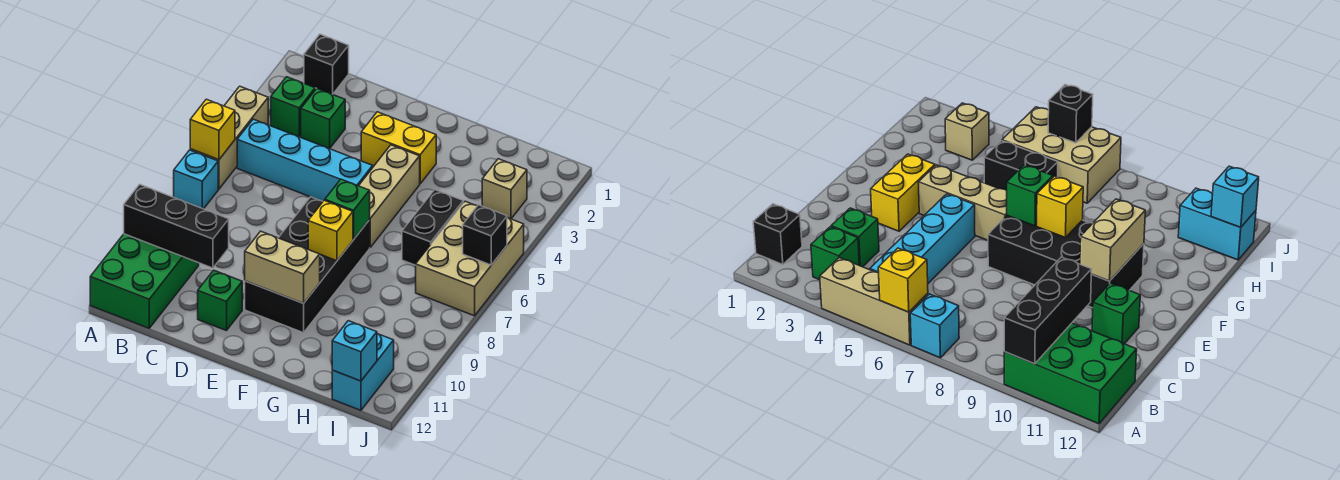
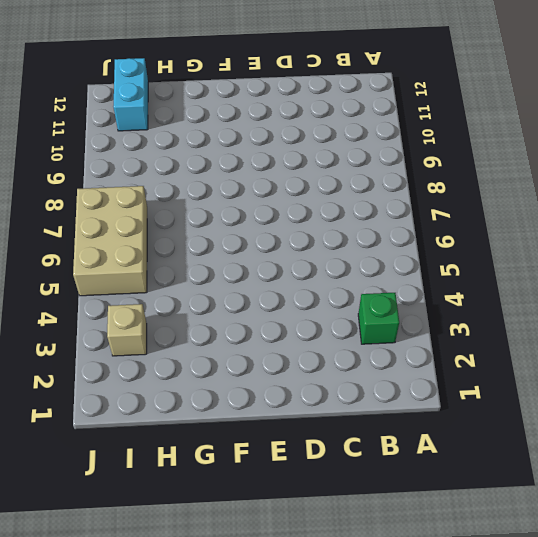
none -> tan 1x3 brick [190,86,268,189]
none -> cyan 1x1 brick [174,150,218,209]
none -> green 2x3 brick [90,234,199,328]

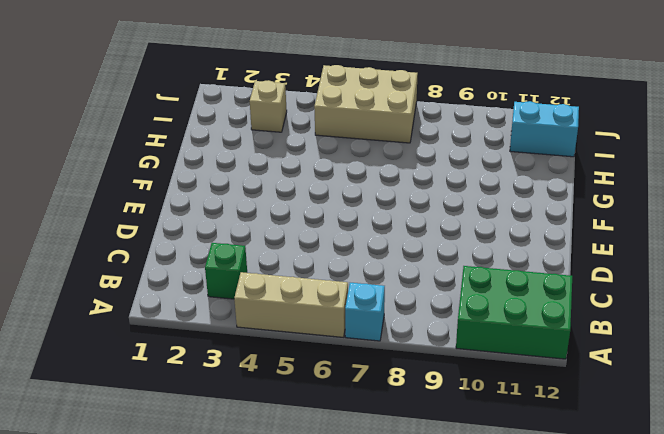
none -> black 1x1 brick [304,34,349,94]
none -> cyan 1x4 brick [237,119,373,201]
none -> green 1x1 brick [301,89,345,149]

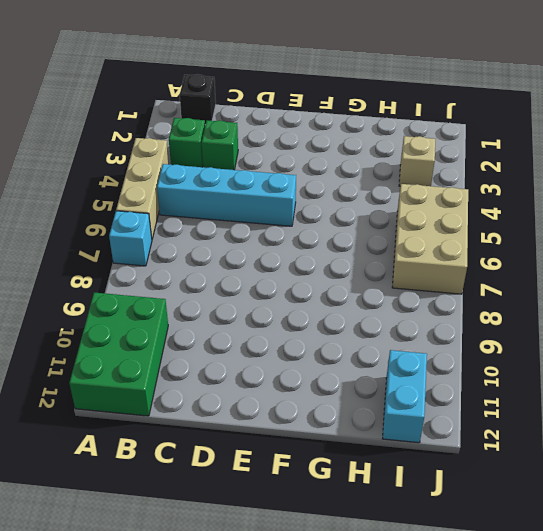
none -> green 1x1 brick [198,270,242,331]
none -> yellow 1x2 brick [361,112,436,184]
none -> black 2x4 brick [245,197,370,333]

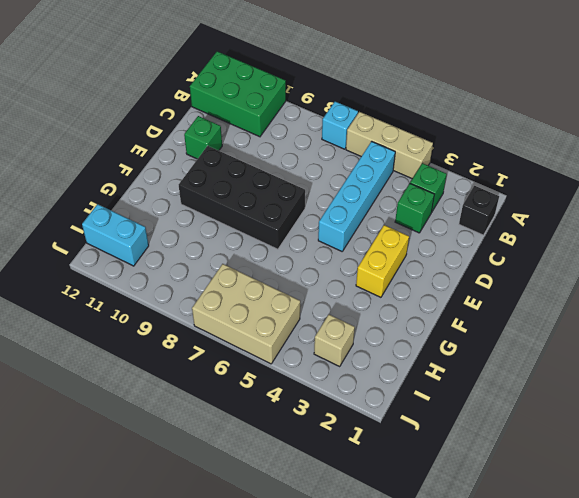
none -> tan 1x3 brick [359,145,420,247]
none -> black 1x2 brick [402,190,463,265]
none -> yellow 1x1 brick [190,99,235,160]

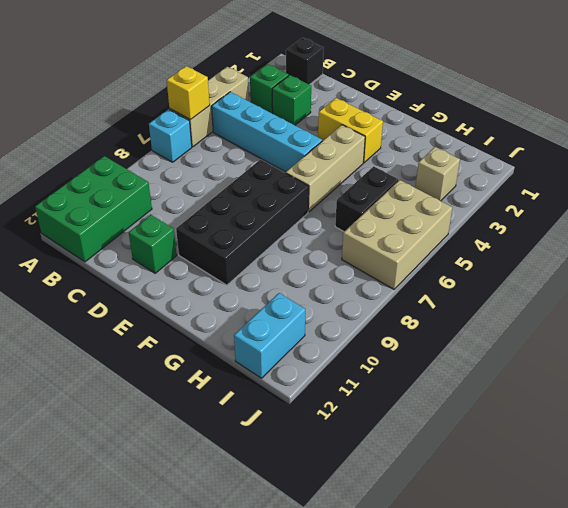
none -> black 1x3 brick [124,184,229,268]
none -> tan 1x2 brick [245,231,320,303]
none -> green 1x1 brick [325,179,370,239]

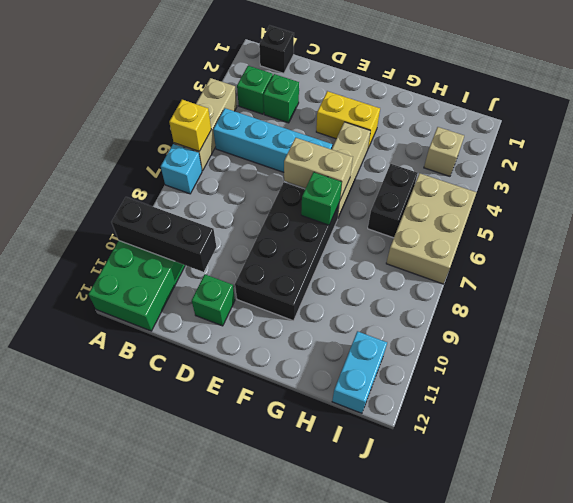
tan 1x2 brick [284,138,353,199] -> tan 1x2 brick moved to [245,231,320,303]
none -> yellow 1x1 brick [308,201,353,261]
none -> cyan 1x1 brick [332,321,377,381]
none -> black 1x1 brick [463,205,507,265]

